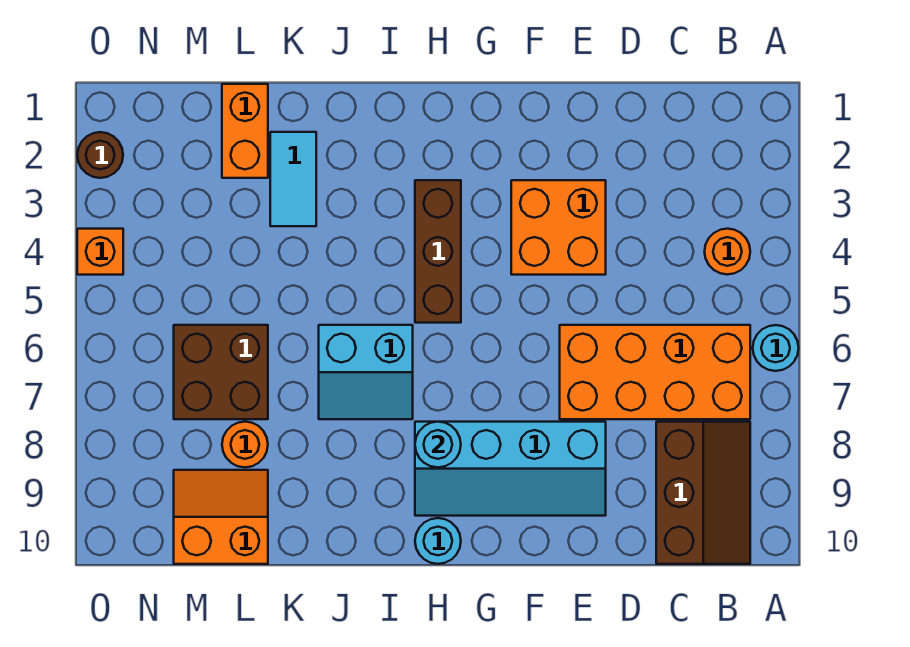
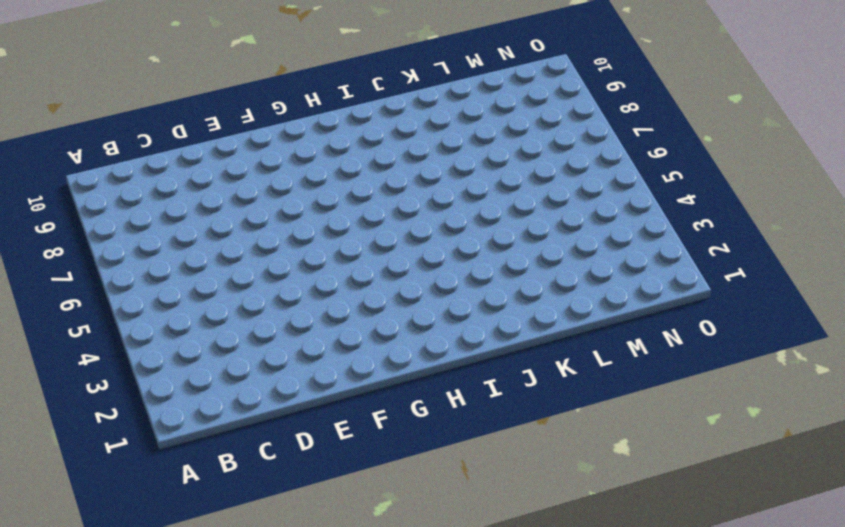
none -> cyan 1x1 round brick [753,325,799,371]
none -> orange 1x1 round brick [705,229,750,275]
none -> orange 2x4 brick [560,325,750,419]

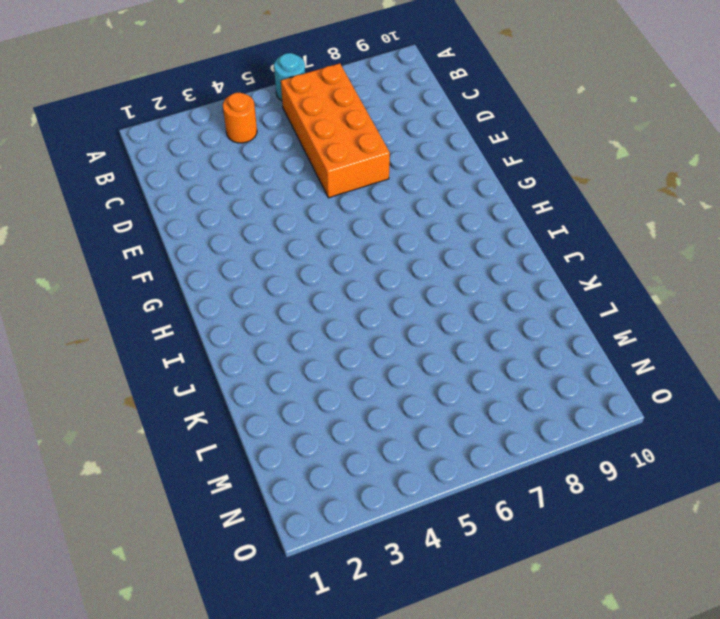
none -> brown 2x3 slope [656,422,750,564]
none -> orange 2x2 brick [511,180,606,275]
none -> cyan 2x4 slope [415,422,606,516]

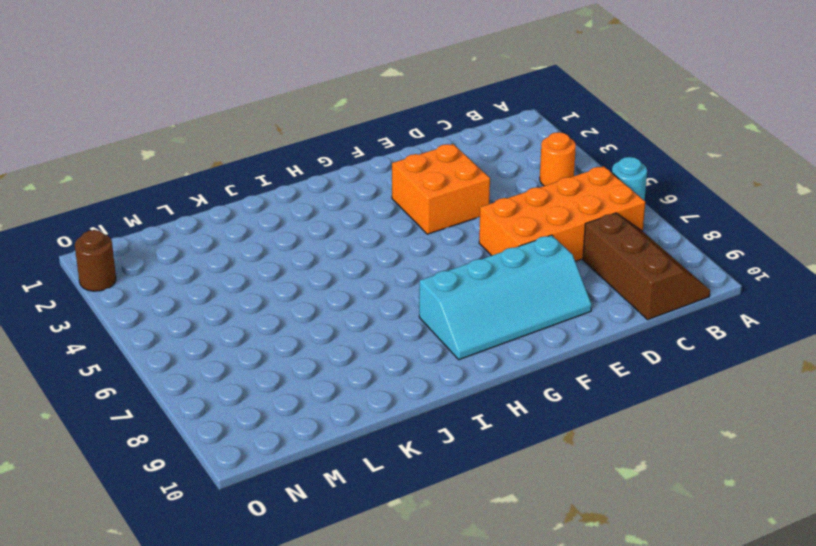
none -> brown 1x3 brick [415,180,461,323]
none -> cyan 1x1 round brick [415,518,461,564]
none -> cyan 2x2 slope [319,325,413,419]

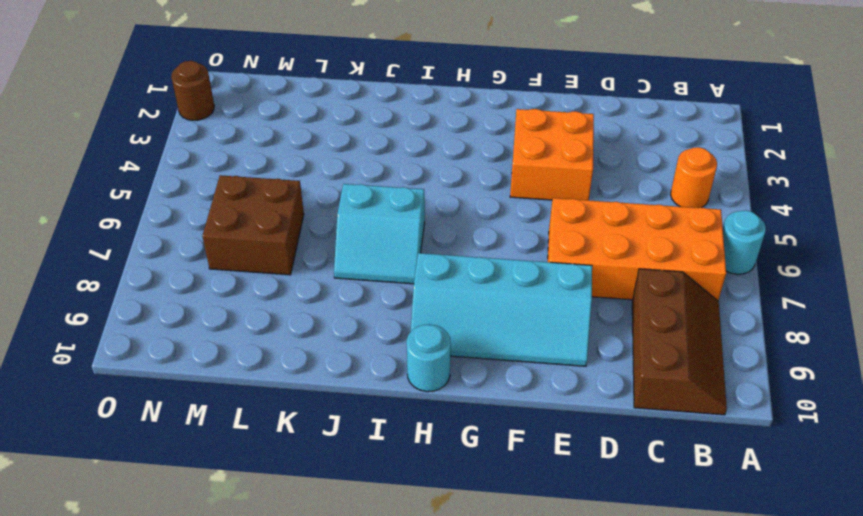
none -> brown 1x3 brick [415,180,461,323]
none -> cyan 1x2 tile [270,132,316,226]
none -> orange 1x2 brick [222,84,268,178]

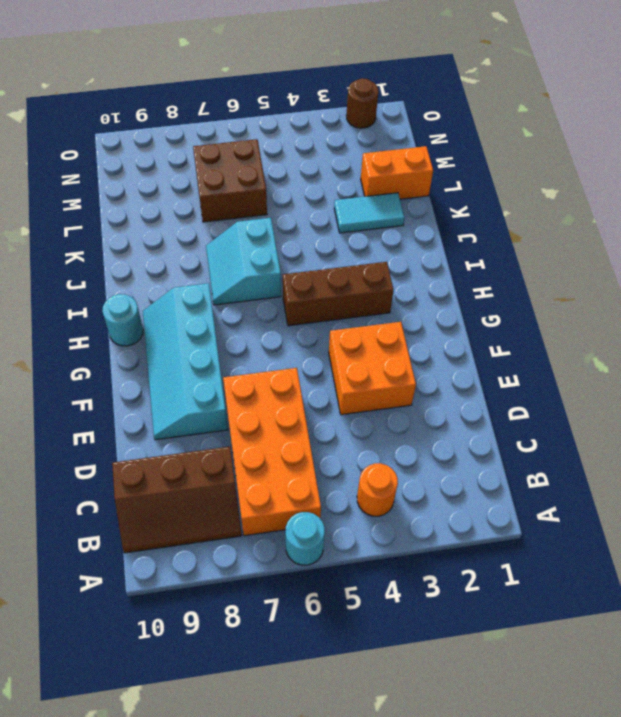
none -> orange 1x1 round brick [222,422,268,467]
none -> orange 2x2 slope [174,470,268,564]
none -> orange 1x1 brick [77,229,123,275]

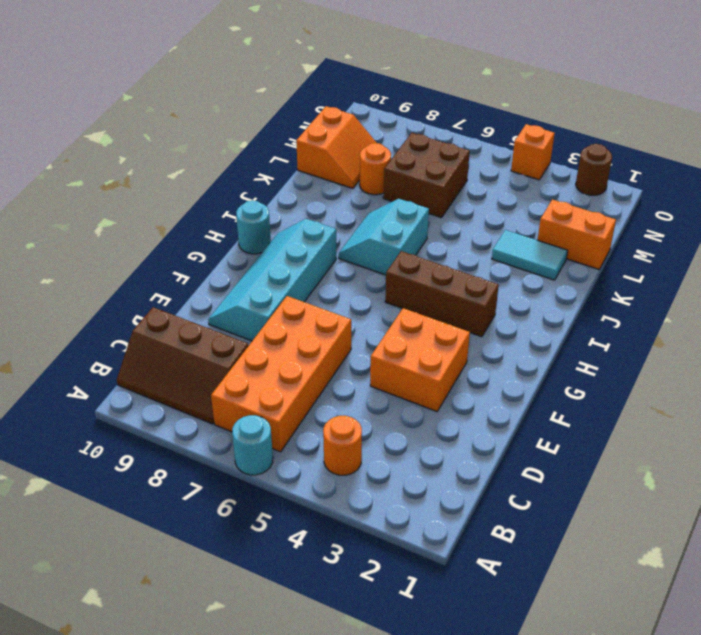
none -> cyan 1x1 round brick [415,422,461,467]

